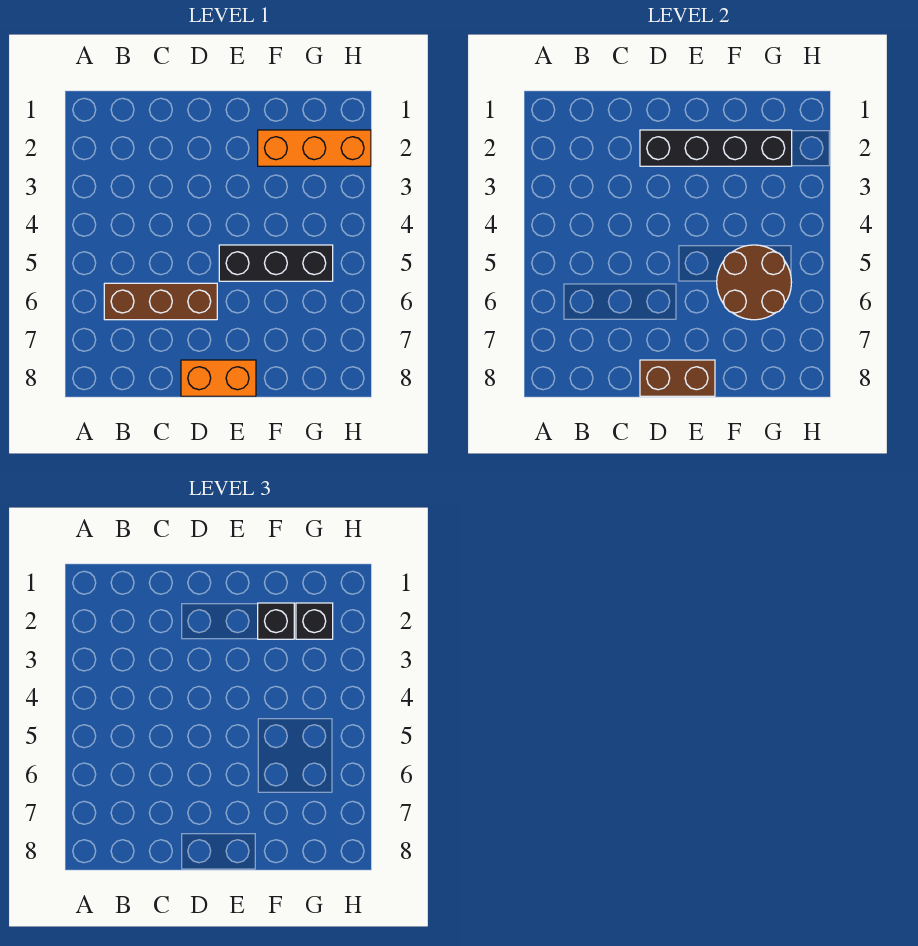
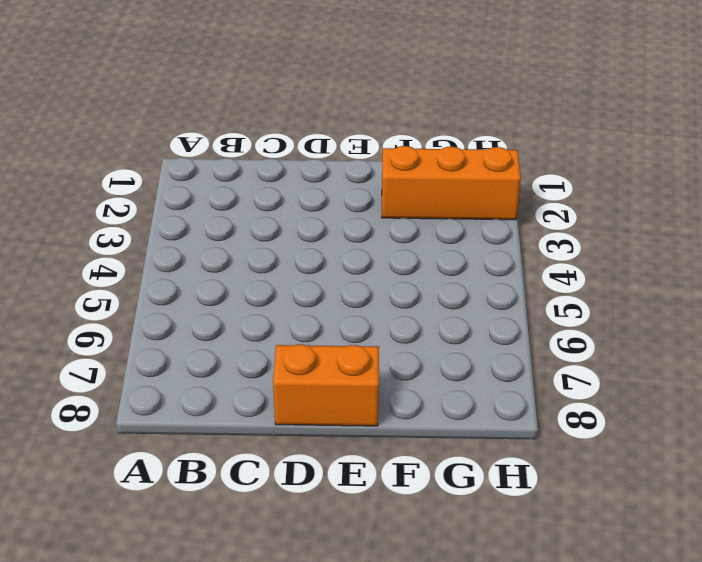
none -> brown 1x3 brick [104,283,217,320]
none -> black 1x3 brick [219,245,333,281]

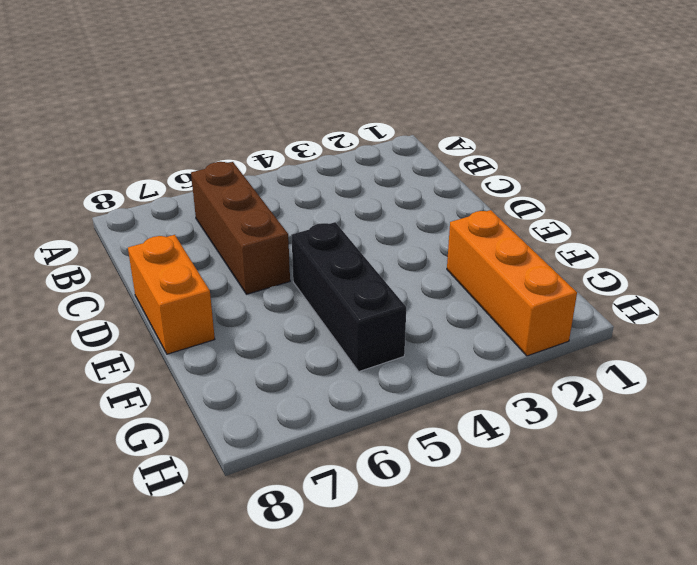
none -> black 1x4 brick [640,130,792,166]
none -> brown 1x2 brick [640,360,715,396]

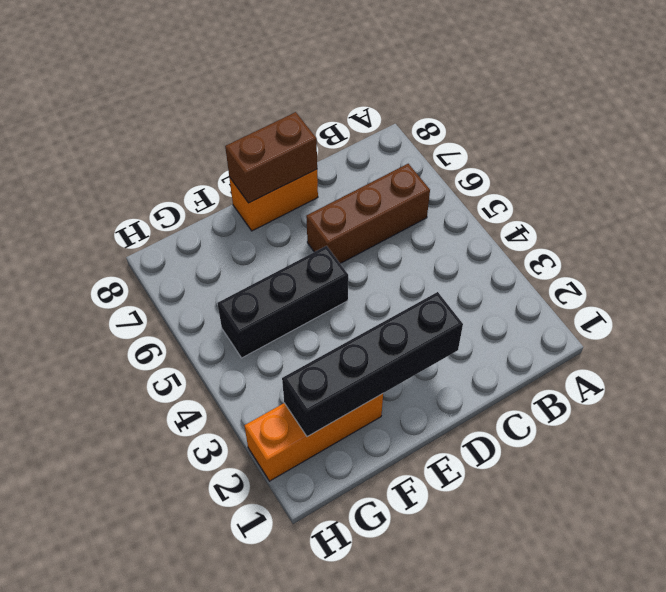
none -> brown 2x2 round brick [717,245,792,320]
none -> black 1x1 brick [258,603,294,639]

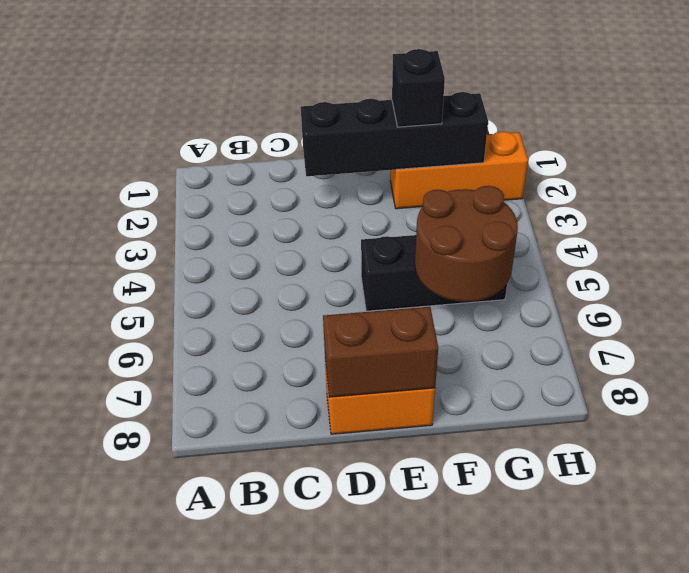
none -> brown 1x3 brick [104,283,217,320]
none -> black 1x1 brick [296,603,333,639]

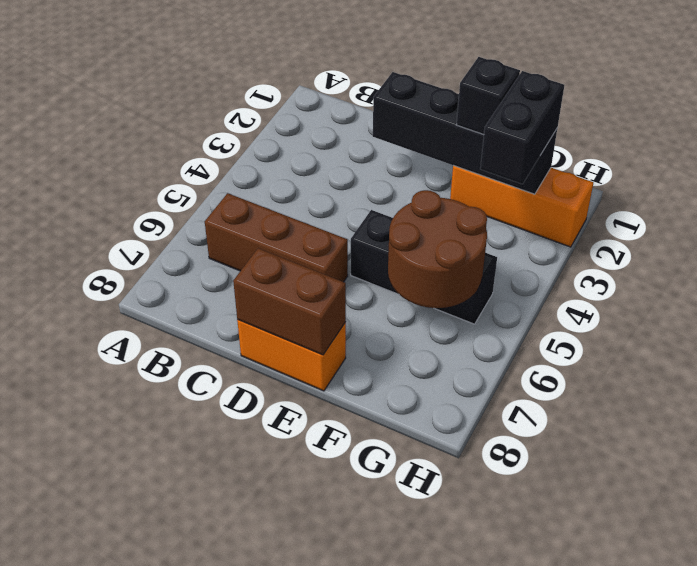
black 1x2 brick [480,71,564,184] -> black 1x1 brick [296,603,333,639]

